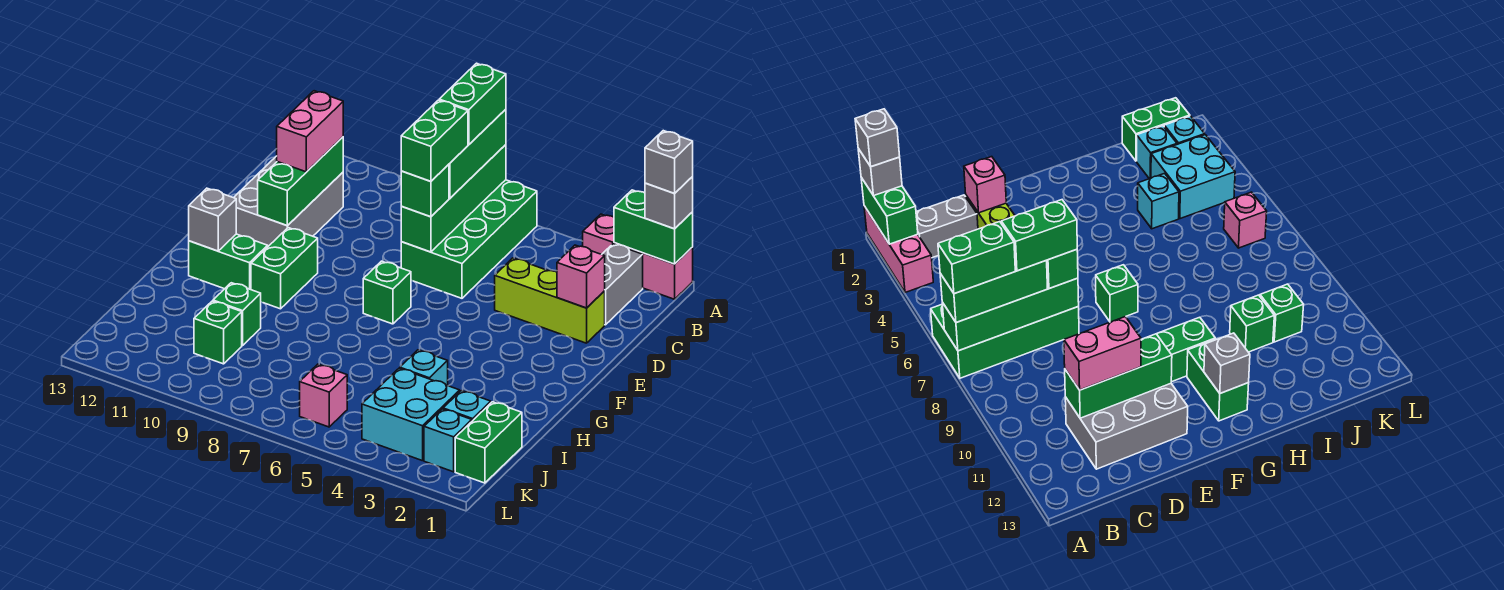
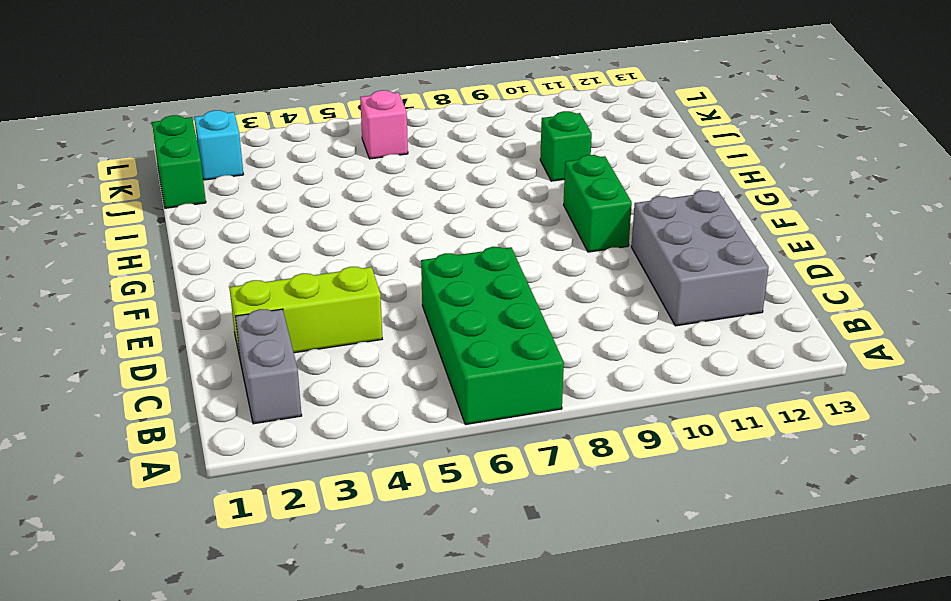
none -> pink 1x3 brick [583,214,693,299]
none -> green 1x1 brick [363,261,411,324]
none -> green 1x2 brick [189,234,268,290]

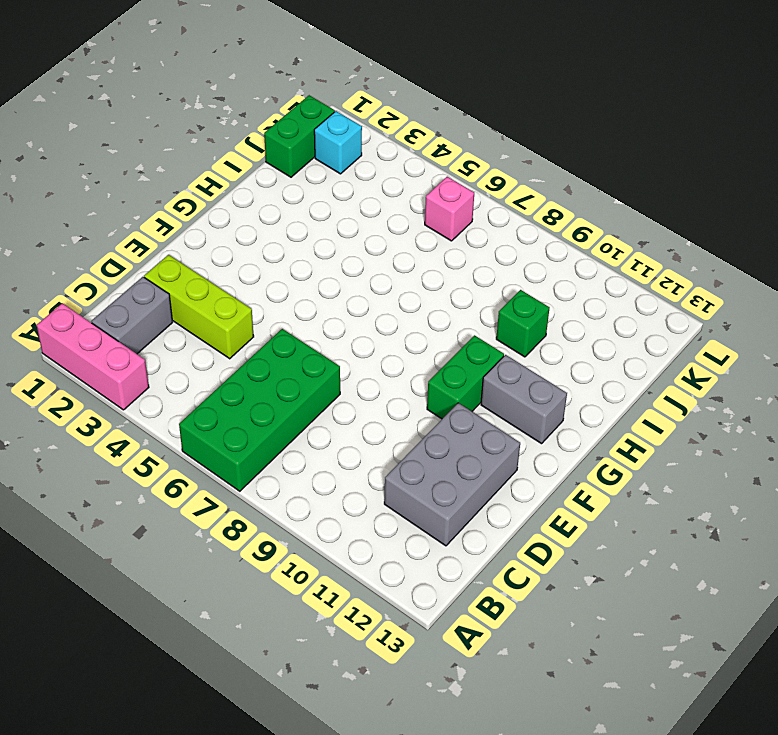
grey 1x2 brick [481,355,567,444] -> green 1x2 brick [189,234,268,290]
none -> green 1x1 brick [363,261,411,324]
none -> cyan 1x1 brick [400,350,448,385]
none -> cyan 1x1 brick [443,391,491,421]

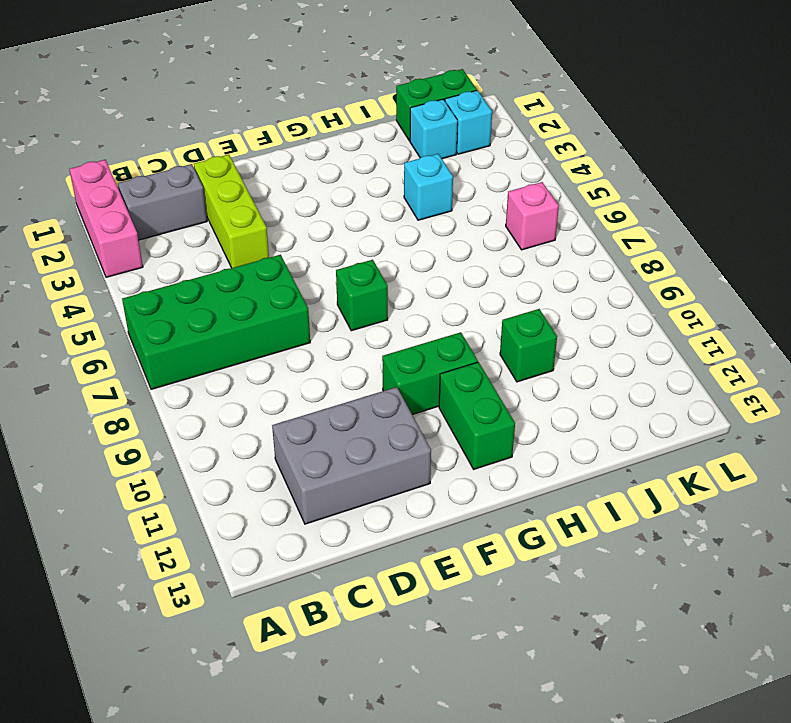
none -> cyan 2x2 brick [362,368,460,461]
none -> green 1x1 brick [194,301,242,364]
none -> green 1x2 brick [614,190,693,264]

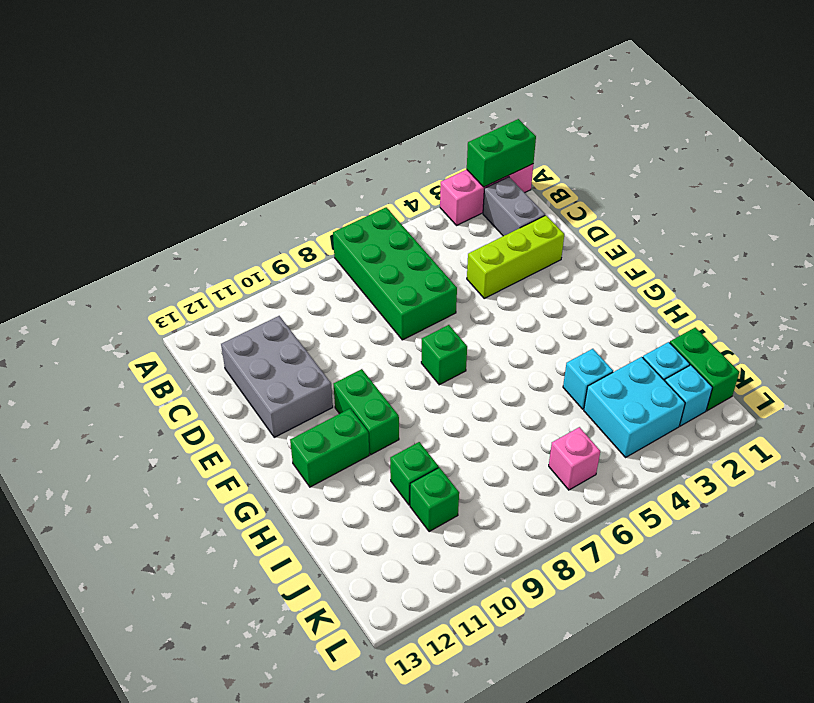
none -> green 1x4 brick [401,145,506,252]
none -> green 1x3 brick [258,137,343,226]
none -> pink 1x1 brick [557,245,605,308]

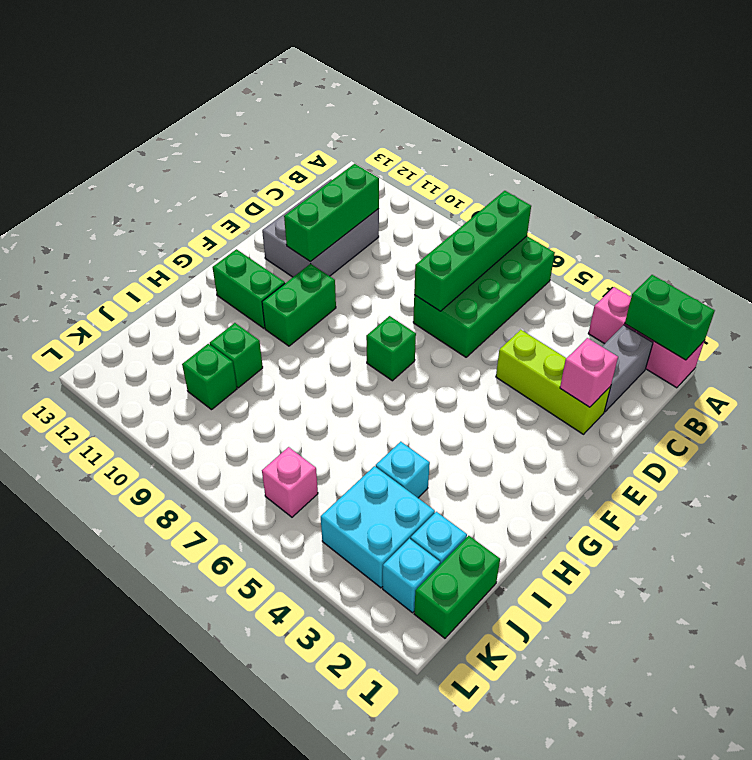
none -> grey 1x1 brick [189,188,236,251]
none -> grey 1x1 brick [645,177,693,229]
none -> green 1x3 brick [449,109,506,198]

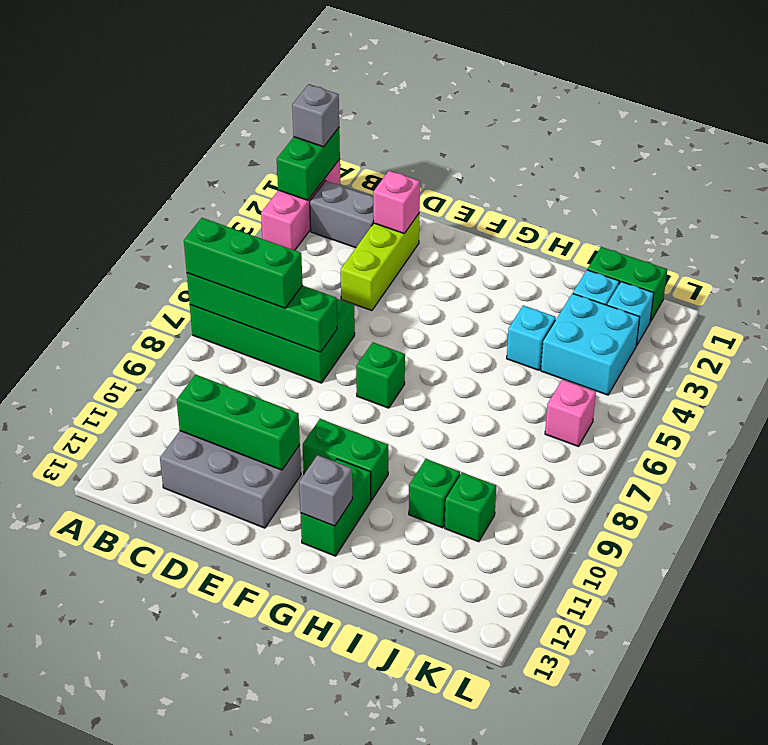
none -> pink 1x2 brick [277,91,343,172]
none -> green 1x1 brick [401,164,449,217]
none -> grey 1x1 brick [645,131,693,194]

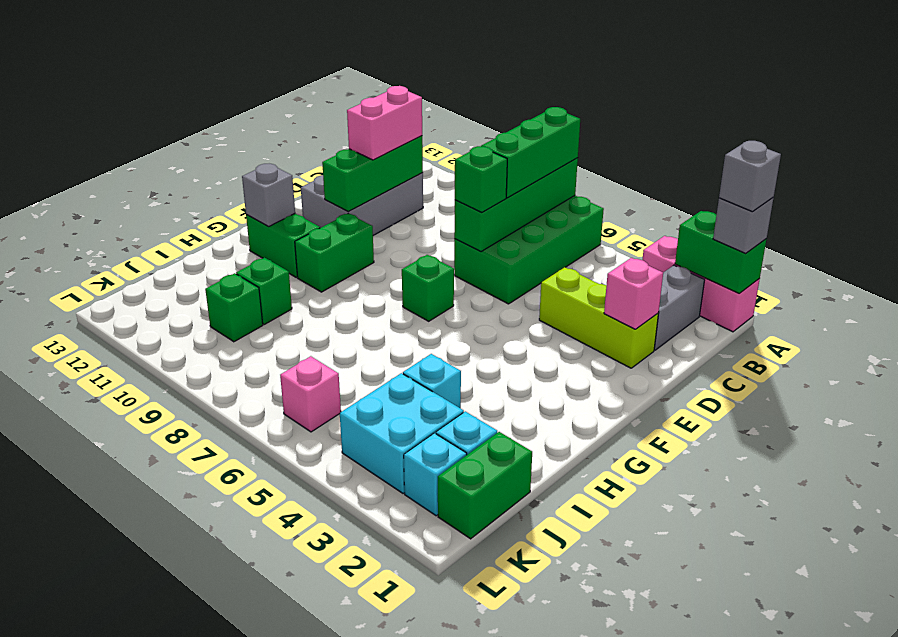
none -> green 1x2 brick [439,63,506,145]
none -> green 1x2 brick [401,100,468,181]

